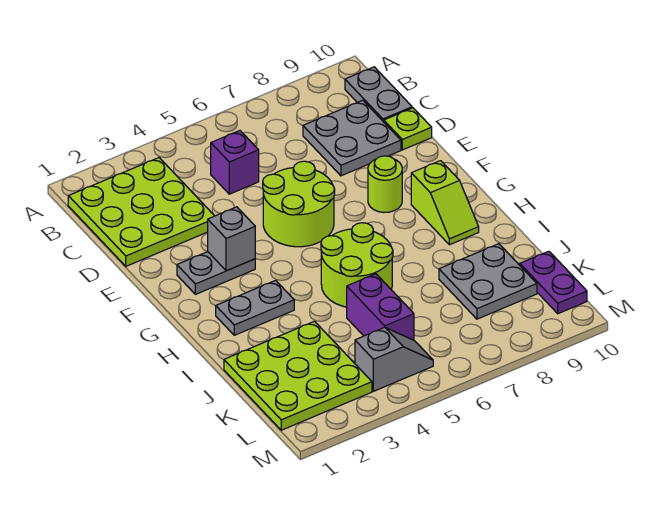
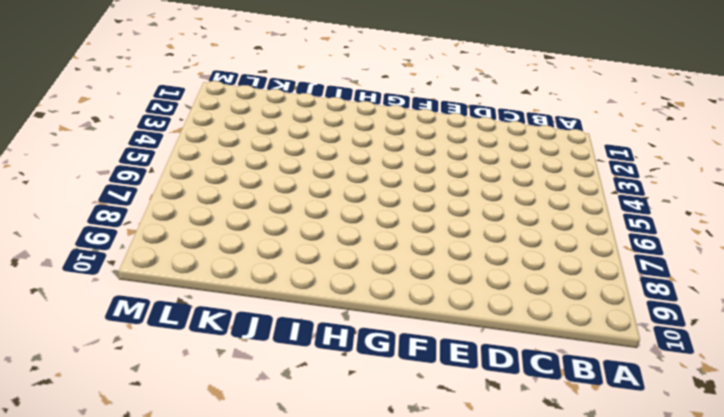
none -> lime 3x3 plate [68,158,214,266]
none -> grey 1x2 plate [345,67,412,122]
none -> purple 1x1 brick [211,131,259,194]

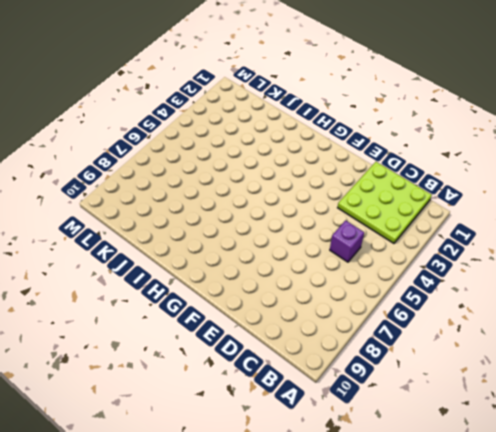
none -> grey 1x2 plate [345,67,412,122]
none -> grey 2x2 plate [303,100,401,176]
none -> lime 1x1 plate [384,108,432,150]

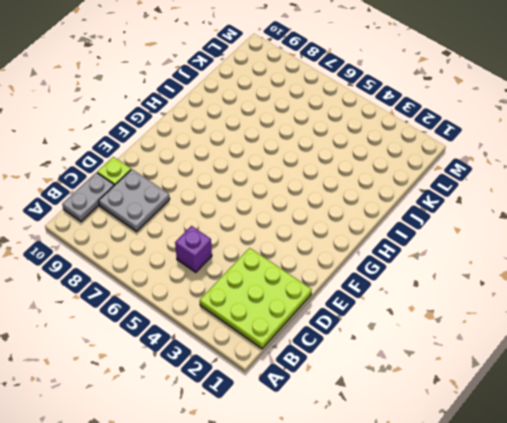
none -> lime 2x2 round brick [263,161,335,247]
none -> grey 1x2 plate [177,252,255,294]
none -> lime 1x1 round brick [368,156,402,212]

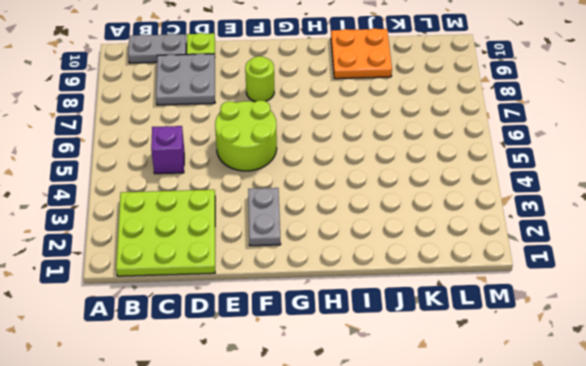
orange 2x2 plate [331,28,392,79] -> grey 2x2 plate [439,244,537,319]
none -> lime 1x2 slope [411,161,479,245]
none -> grey 1x2 plate [216,280,294,335]
none -> lime 2x2 round brick [321,223,393,307]

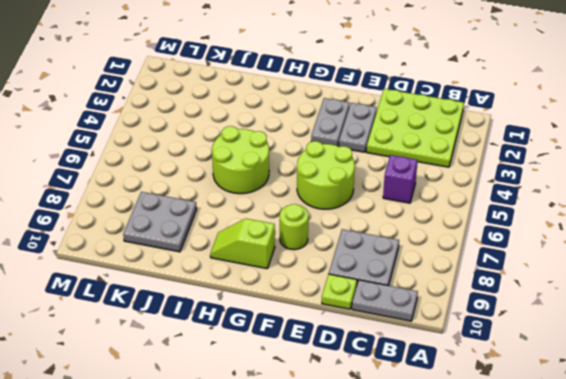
grey 1x2 plate [339,103,377,152] -> grey 1x2 plate moved to [216,280,294,335]
none -> lime 3x3 plate [224,321,372,430]
none -> purple 1x2 brick [347,274,414,340]
none -> purple 1x2 plate [520,251,587,314]

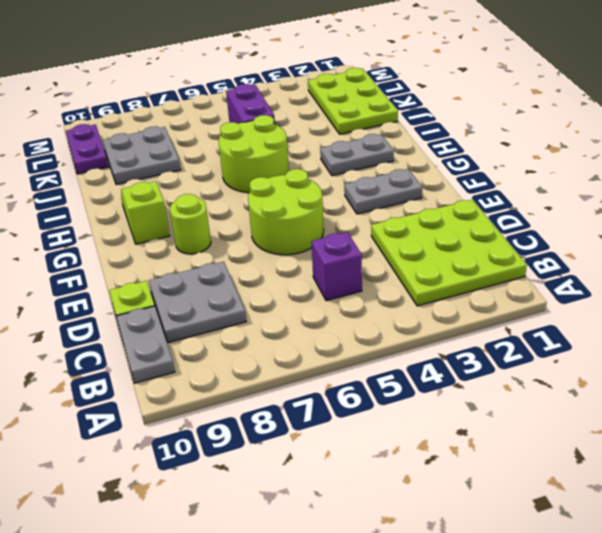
lime 2x3 plate [308,68,398,134] -> lime 3x3 plate [224,321,372,430]
none -> grey 1x2 slope [355,327,433,391]
none -> grey 1x1 brick [208,207,255,271]

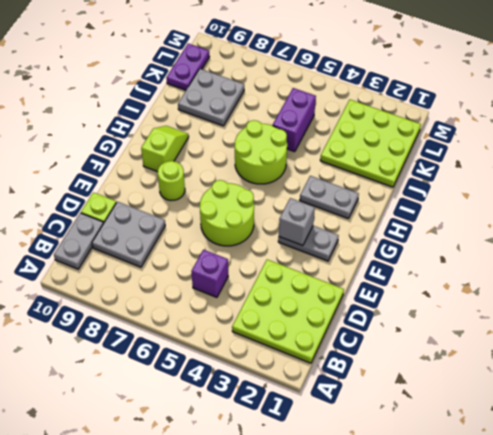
none -> grey 1x2 slope [355,327,433,391]

